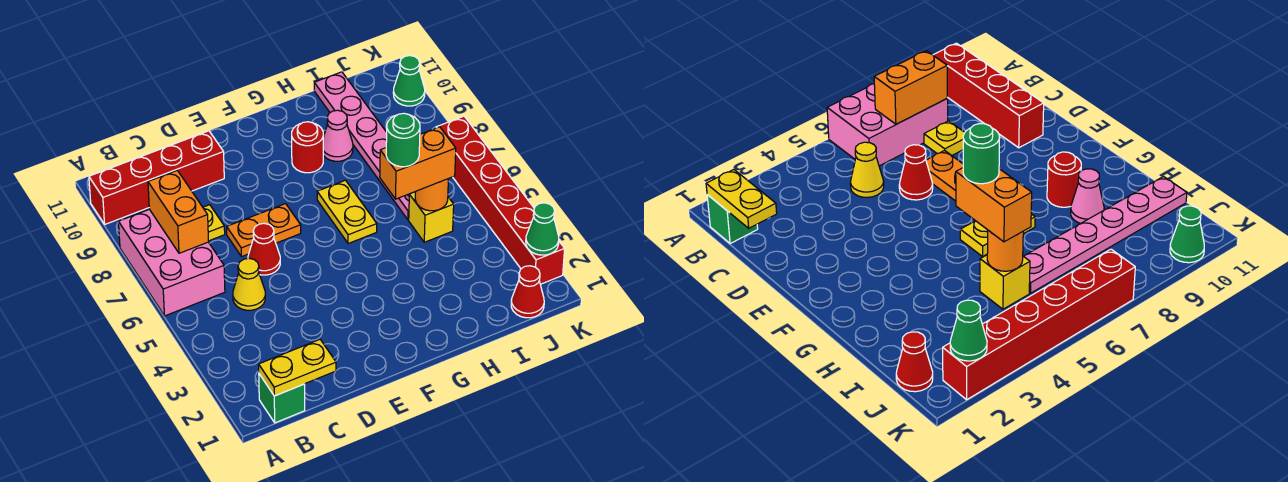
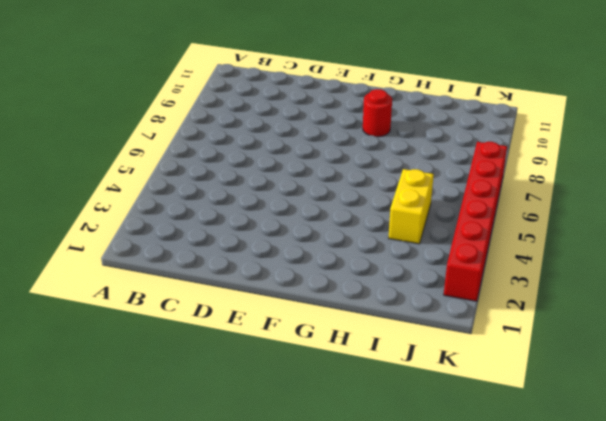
yellow 1x2 brick [389,169,434,244] -> yellow 1x1 brick [409,192,454,242]
none -> pink 2x3 brick [119,209,225,316]
none -> red 1x4 brick [89,131,224,224]
none -> green 1x1 brick [259,374,305,423]

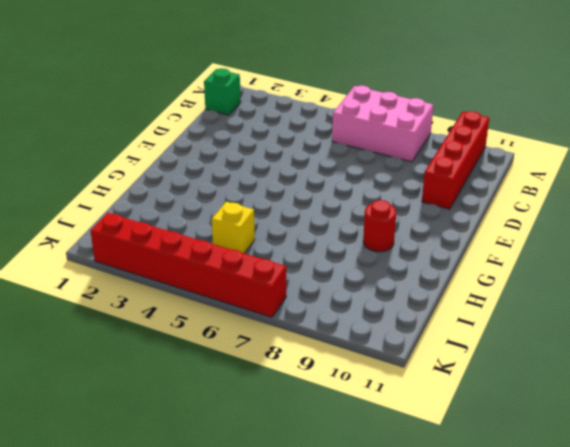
none -> yellow 1x1 cone [233,258,265,310]
none -> yellow 1x1 plate [203,205,225,241]
none -> red 1x1 cone [248,223,280,275]

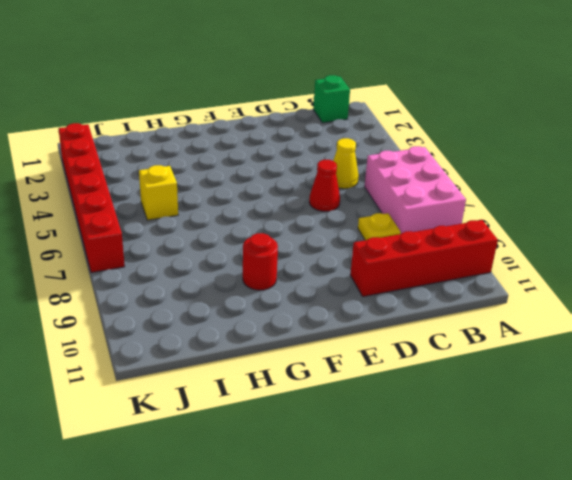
none -> orange 1x2 plate [227,204,301,257]
none -> yellow 1x2 plate [317,180,377,244]
none -> pink 1x1 cone [323,110,353,161]

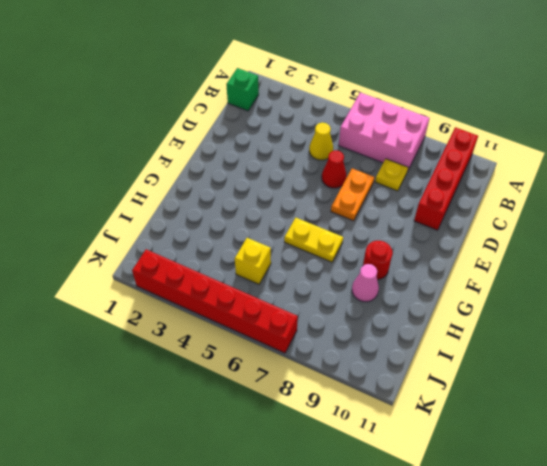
none -> pink 1x6 plate [314,72,409,220]
none -> red 1x1 cone [511,266,544,318]
none -> green 1x1 cone [393,56,425,106]

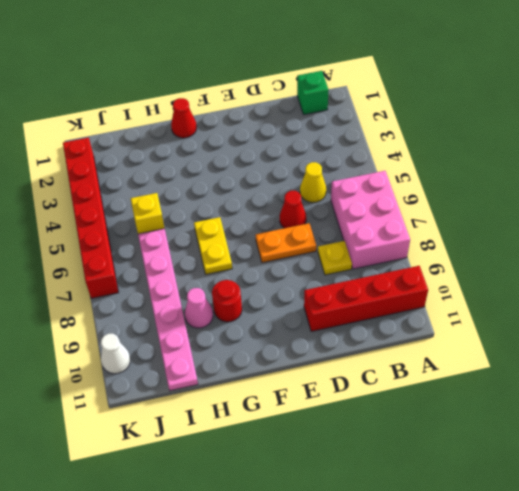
red 1x1 cone [171,98,197,138] -> red 1x1 cone moved to [511,266,544,318]
white 1x1 cone [101,334,130,374] -> green 1x1 cone [393,56,425,106]
none -> yellow 1x2 plate [259,340,336,396]
none -> orange 1x2 brick [148,170,209,253]
none -> orange 1x1 round brick [415,179,448,211]

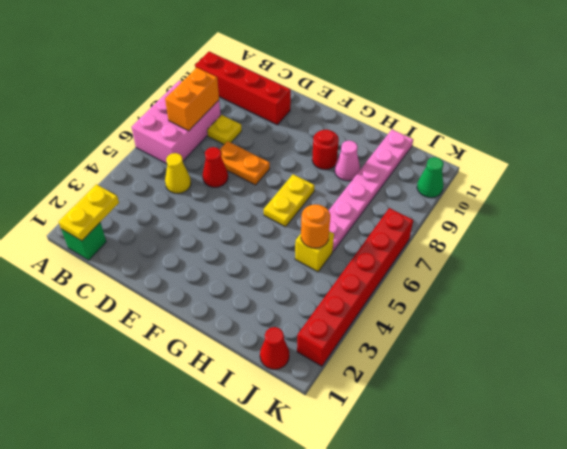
yellow 1x2 plate [59,184,119,241] -> yellow 1x2 plate turned to [259,340,336,396]
none -> green 1x1 cone [526,203,559,255]
none -> orange 1x2 brick [380,127,456,199]
none -> green 1x1 round brick [386,113,420,167]

